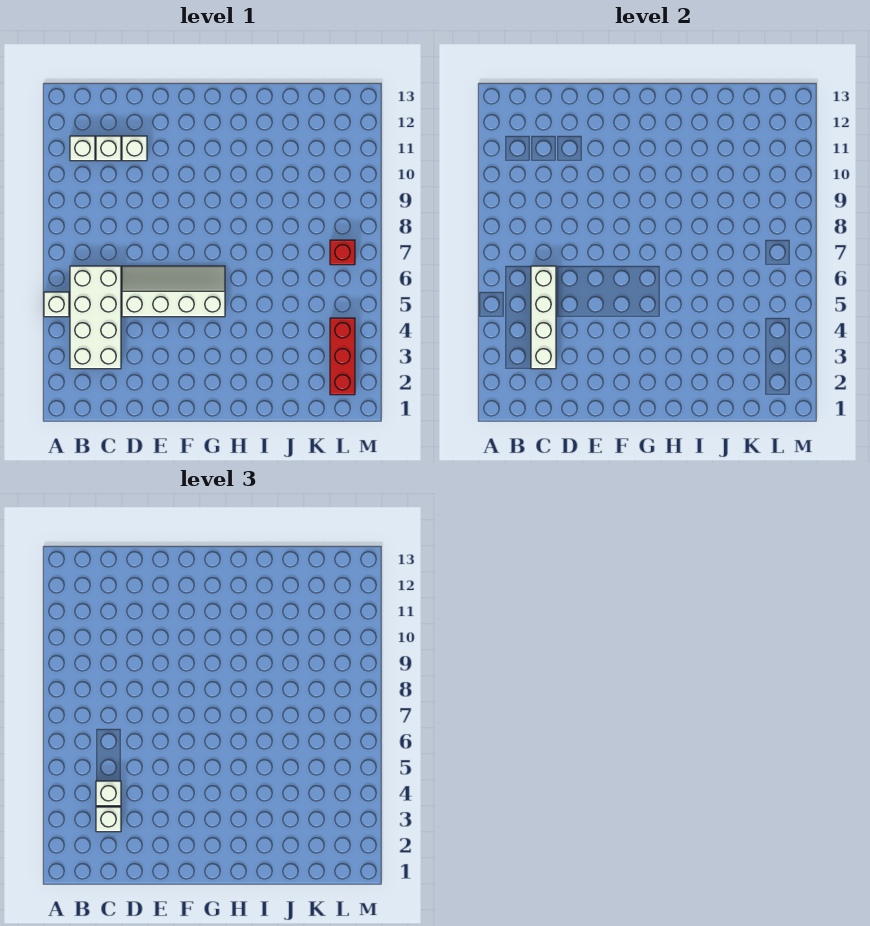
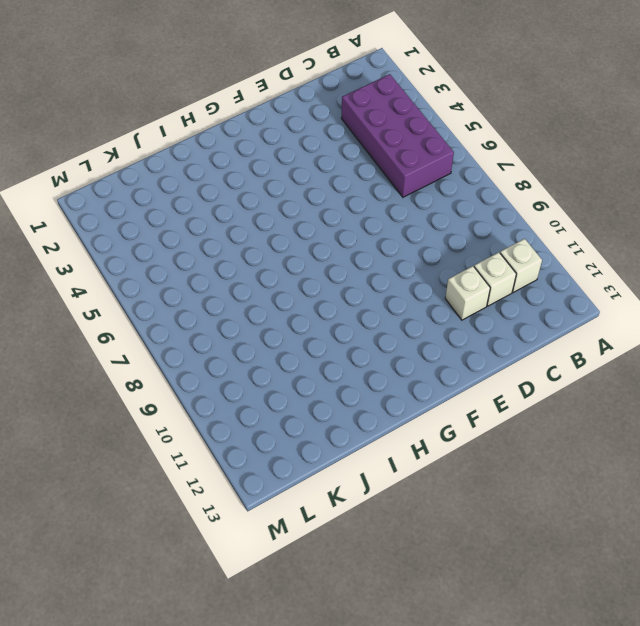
purple 2x4 brick [341,74,454,197] -> white 2x4 brick [70,266,121,369]
none -> white 1x1 brick [44,292,69,317]
none -> white 2x4 slope [122,266,225,317]

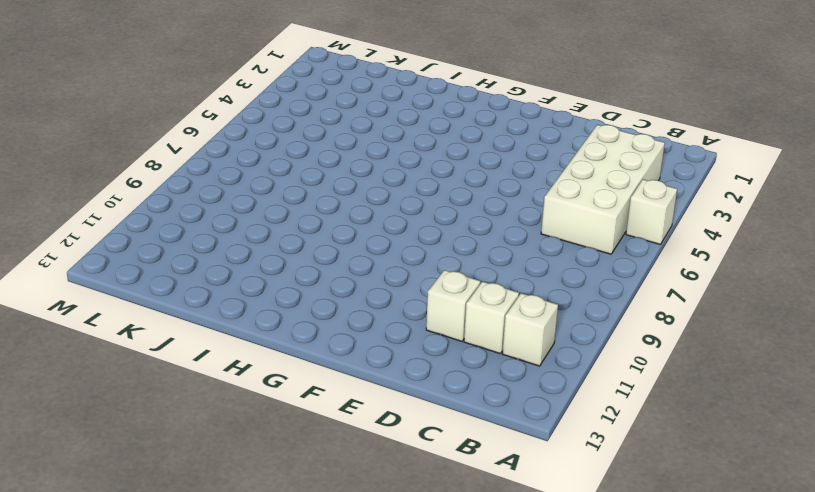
none -> white 2x4 slope [122,266,225,317]
none -> red 1x3 brick [330,318,355,395]

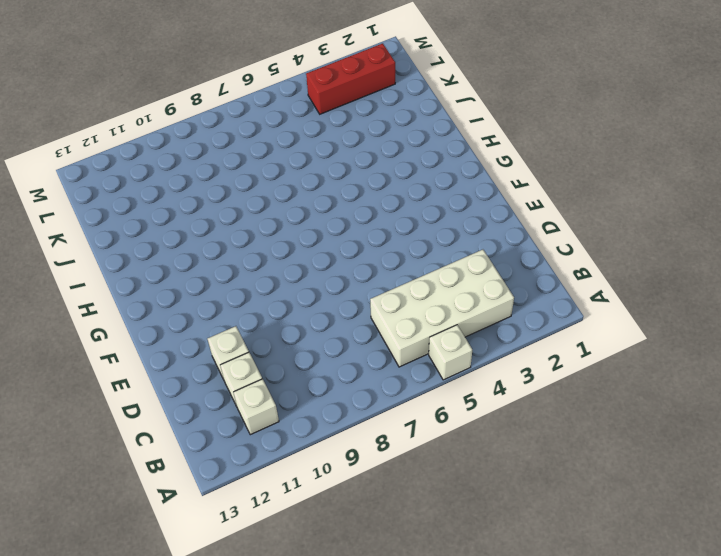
none -> white 2x4 slope [122,266,225,317]
none -> red 1x1 brick [330,240,355,265]

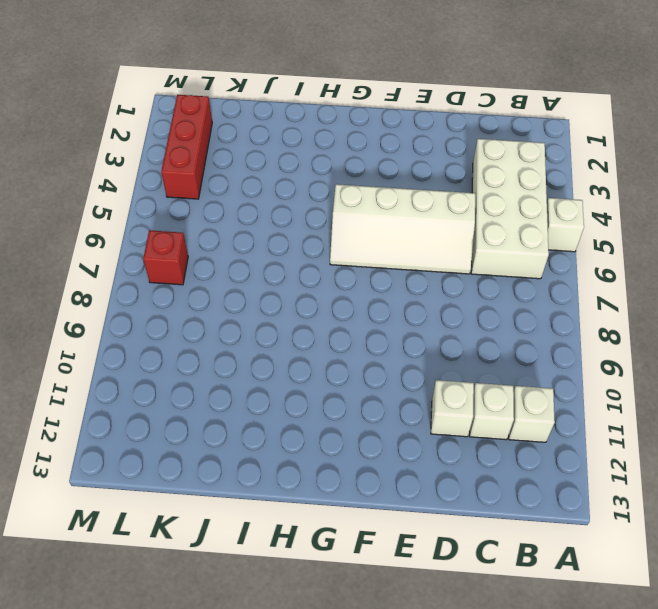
none -> white 1x4 brick [531,266,556,369]
none -> white 1x1 brick [96,807,121,832]

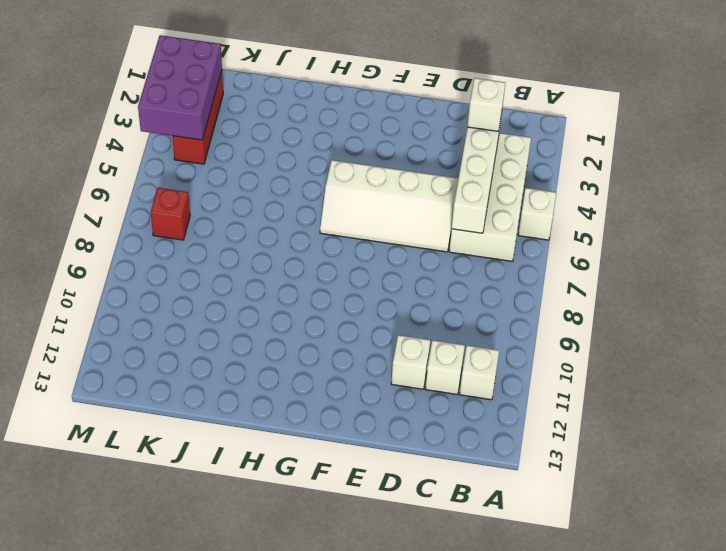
purple 2x3 brick [138,35,222,140] -> none
none -> white 1x1 brick [96,781,121,806]

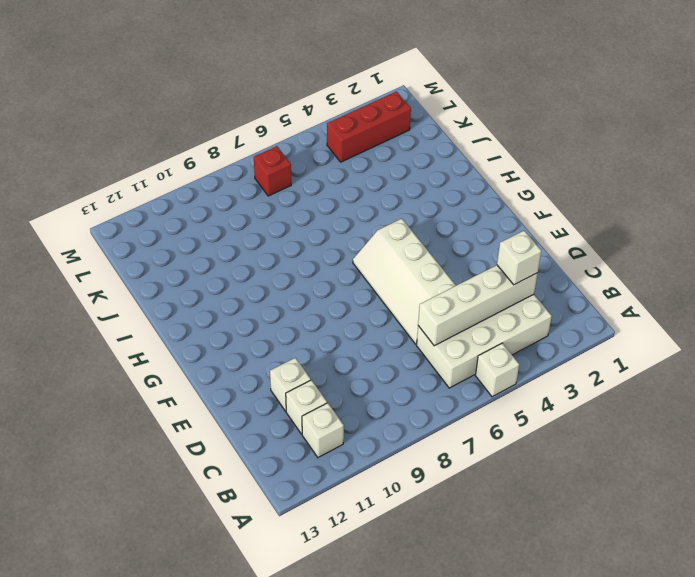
none -> white 1x1 brick [96,781,121,806]

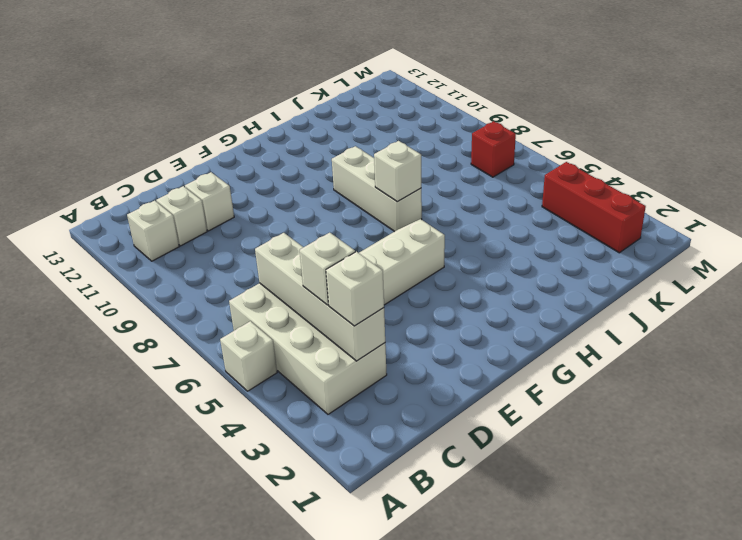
white 1x3 brick [332,146,422,232] -> none
white 1x1 brick [374,141,421,202] -> none

